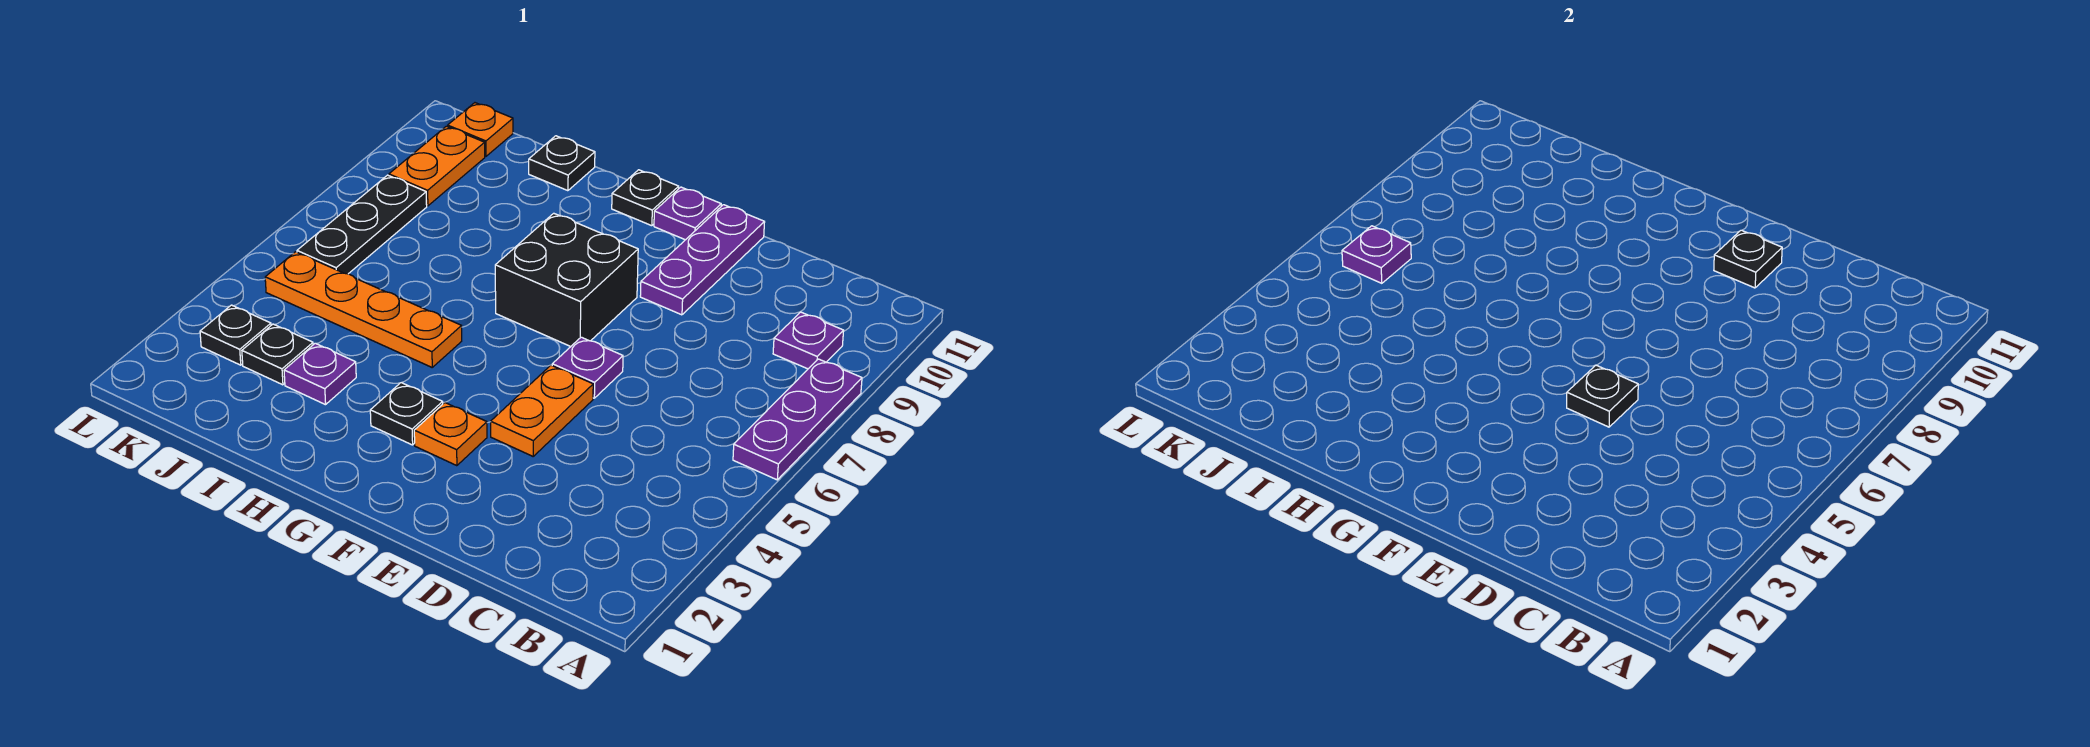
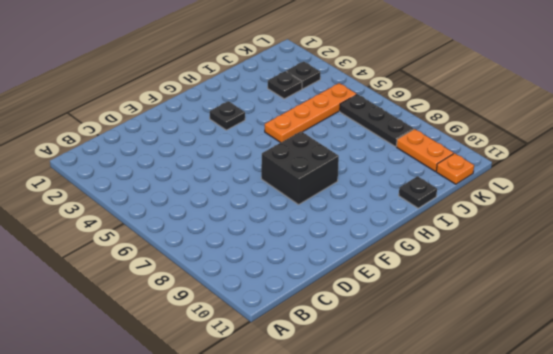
none -> purple 1x3 plate [733,359,862,480]
none -> purple 1x1 plate [773,312,844,369]
none -> orange 1x2 plate [491,365,593,456]

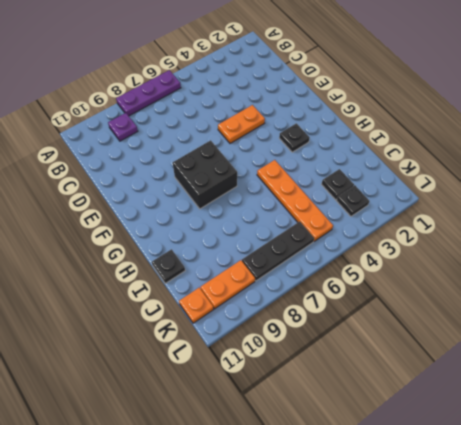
none -> purple 1x1 plate [552,337,623,398]
none -> purple 1x3 plate [640,205,765,315]
none -> orange 1x1 plate [414,403,487,466]

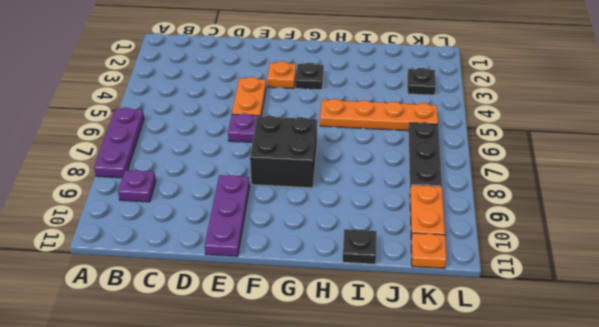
none -> purple 1x1 plate [654,187,721,240]
none -> black 1x1 plate [612,170,679,226]
none -> purple 1x1 plate [284,343,356,405]

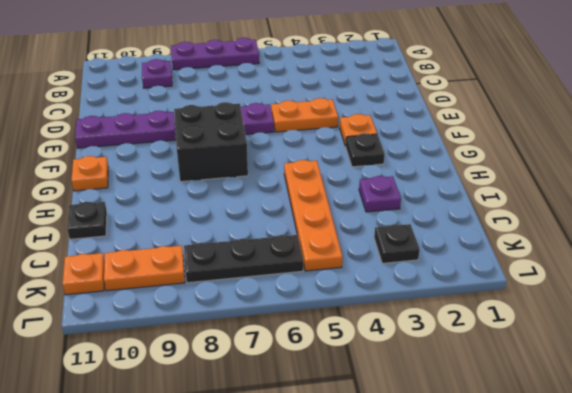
orange 1x1 plate [71,156,109,191] -> black 1x1 plate [612,170,679,226]
none -> purple 1x1 plate [654,187,721,240]
none -> black 1x1 plate [242,324,313,385]
none -> black 1x1 plate [1567,365,1638,427]

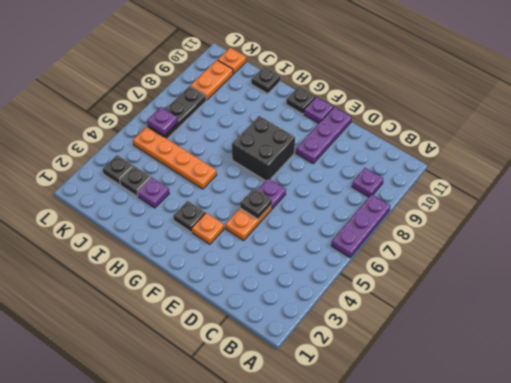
none -> black 1x1 plate [1714,230,1782,288]

